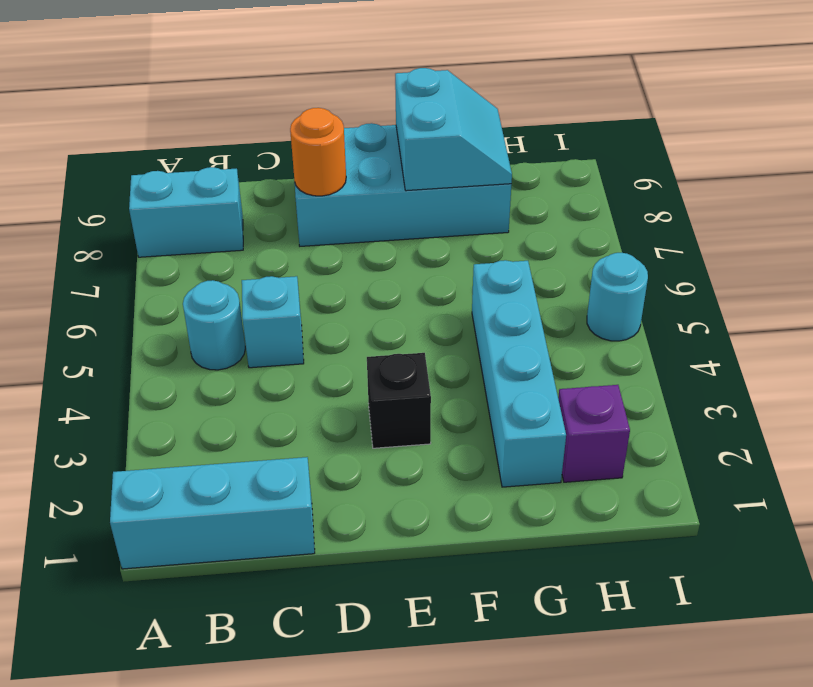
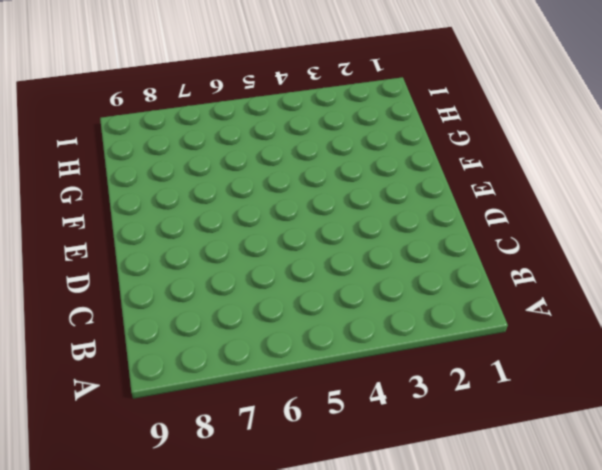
none -> cyan 1x3 brick [110,457,315,569]
none -> cyan 1x2 brick [129,167,243,257]

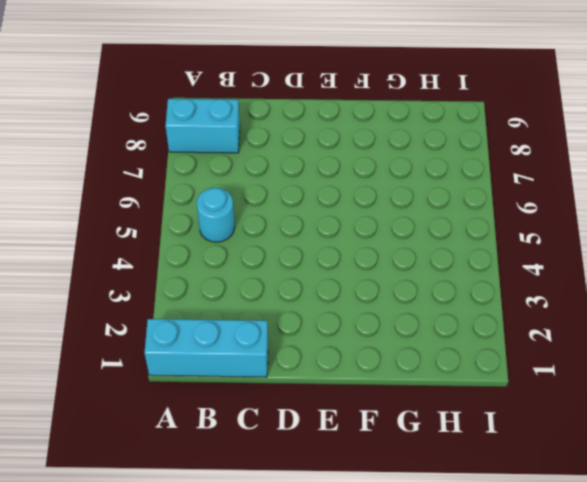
none -> cyan 1x1 brick [242,276,304,368]
none -> cyan 2x4 brick [295,123,511,246]

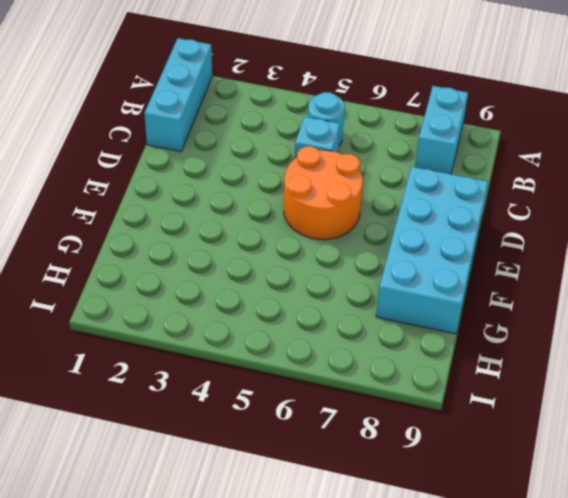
orange 2x2 round brick [284,146,363,240] -> none
none -> black 1x1 brick [367,353,431,448]
none -> cyan 1x4 brick [472,260,566,487]

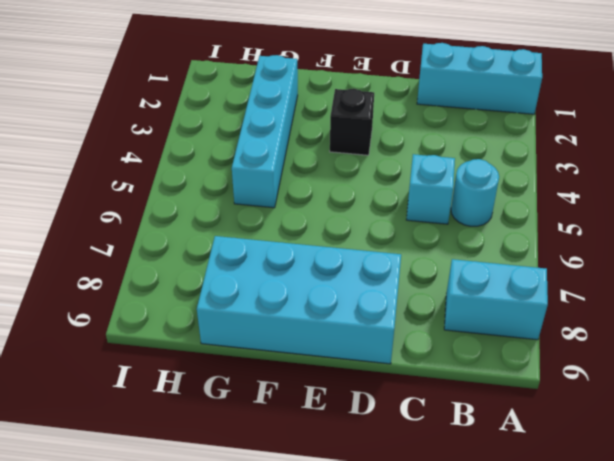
none -> purple 1x1 brick [558,385,630,482]
none -> cyan 1x1 round brick [587,253,648,341]

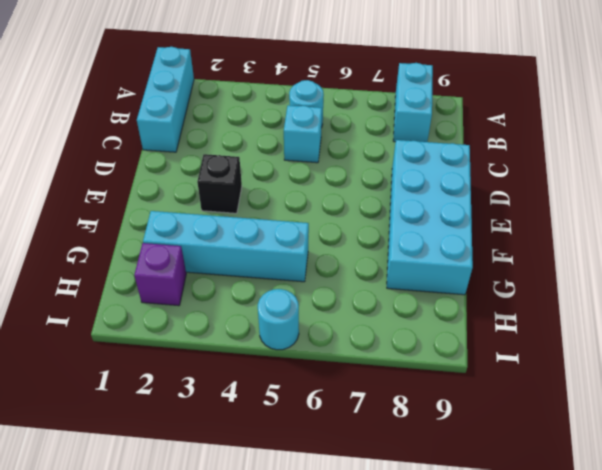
none -> orange 1x1 round brick [290,108,346,196]
none -> cyan 2x2 slope [395,68,512,191]

